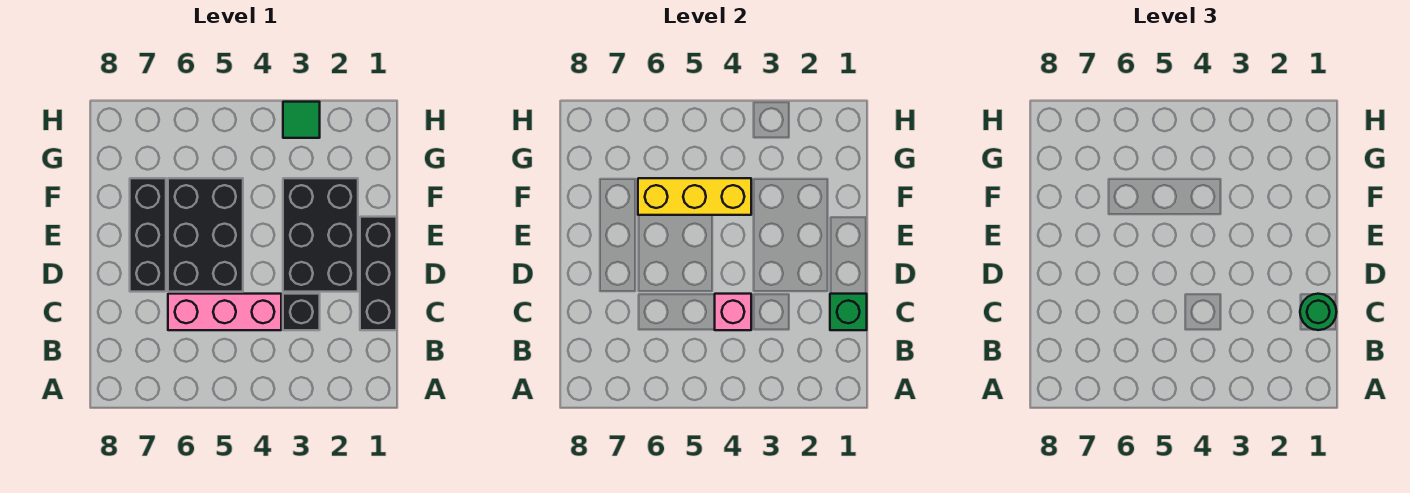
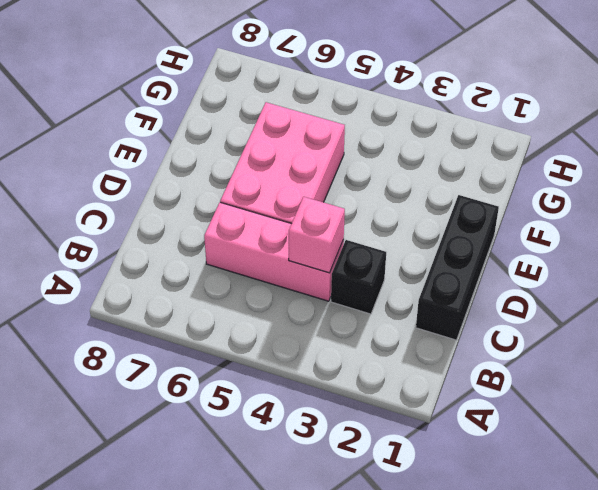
pink 2x3 brick [220,102,345,224] -> black 2x3 brick [168,178,243,292]
none -> black 2x3 brick [283,178,358,292]
none -> black 1x3 brick [130,178,166,292]

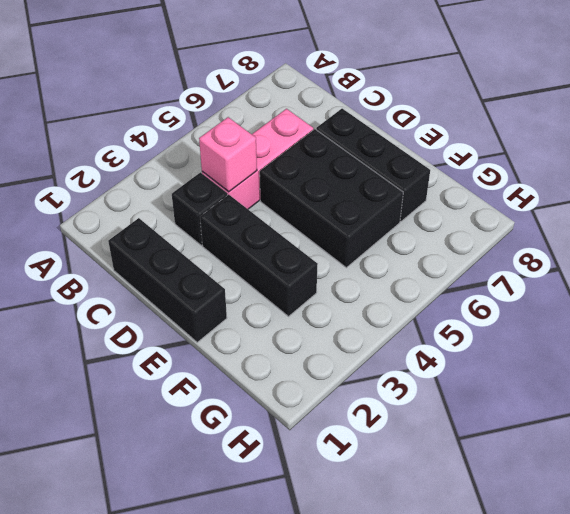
black 1x3 brick [200,195,318,316] -> black 2x3 brick [283,178,358,292]
none -> green 1x1 tile [283,102,320,138]
none -> green 1x1 brick [830,294,867,330]

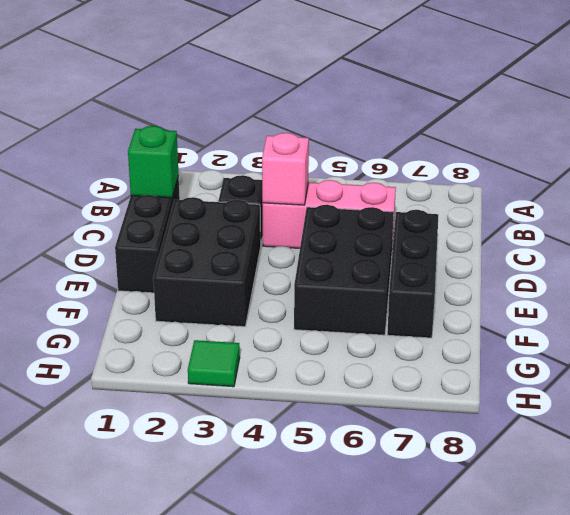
none -> yellow 1x3 brick [638,178,751,215]
none -> green 1x1 round brick [1300,294,1336,330]

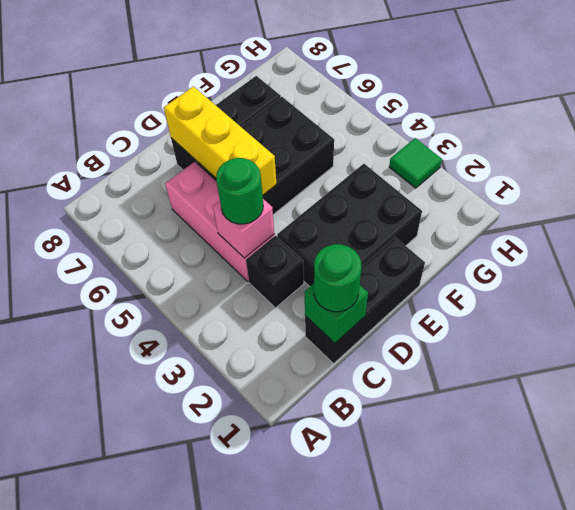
green 1x1 round brick [216,158,263,224] -> none
yellow 1x3 brick [164,86,277,195] -> yellow 1x3 brick moved to [638,178,751,215]

